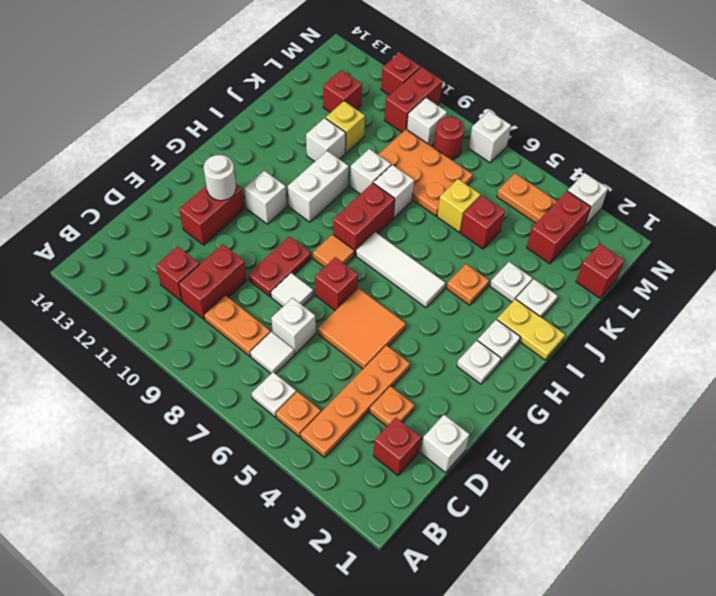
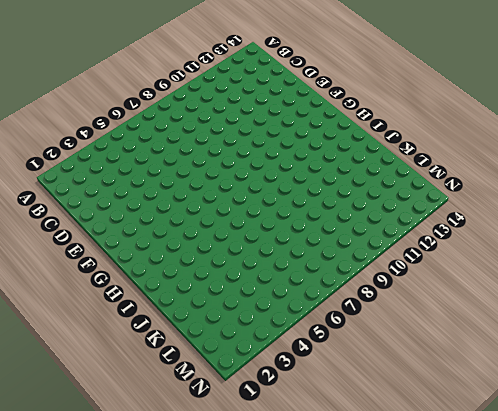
none -> orange 1x4 plate [301,345,410,458]
none -> orange 1x1 plate [276,392,321,437]
none -> white 1x1 plate [252,372,296,417]
none -> red 1x1 brick [373,418,421,475]

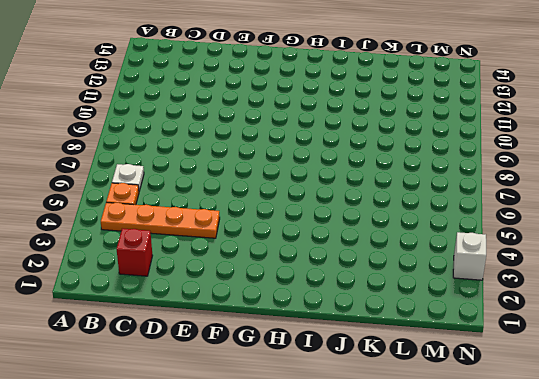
none -> white 1x1 tile [250,332,294,374]
none -> orange 1x2 plate [204,295,270,356]
none -> red 1x2 brick [179,244,247,319]
none -> red 1x1 brick [156,246,199,301]

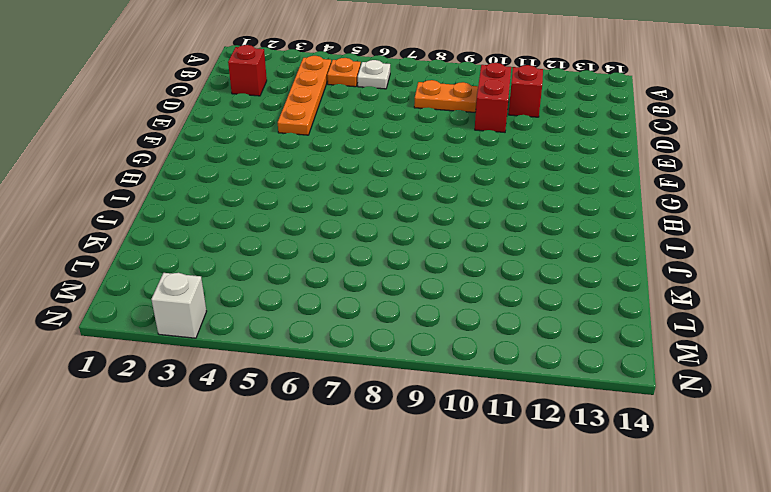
none -> white 1x1 tile [250,332,294,374]
none -> white 1x1 brick [421,415,469,473]
none -> orange 1x1 plate [370,386,414,426]
none -> white 1x1 brick [271,298,316,354]

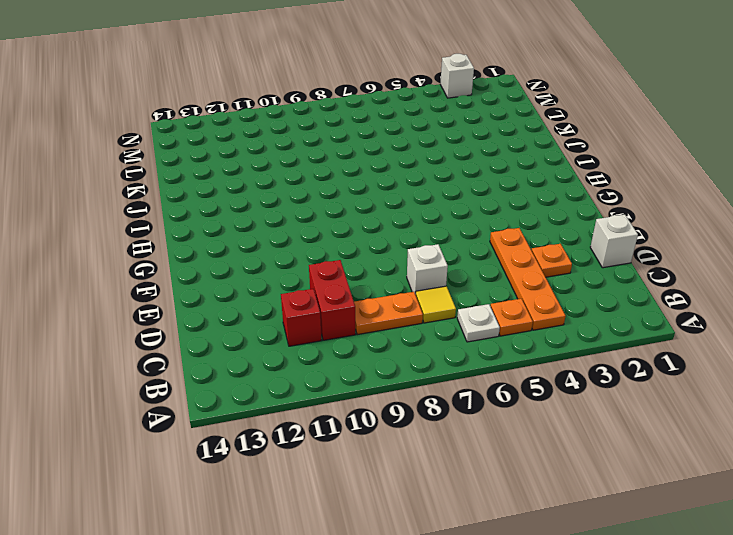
yellow 1x1 tile [416,286,456,323] -> white 1x1 tile [250,332,294,374]
none -> red 1x1 brick [373,418,421,475]
none -> orange 2x2 tile [318,288,406,369]
none -> white 1x1 tile [271,273,313,307]
none -> red 1x2 plate [248,236,311,297]

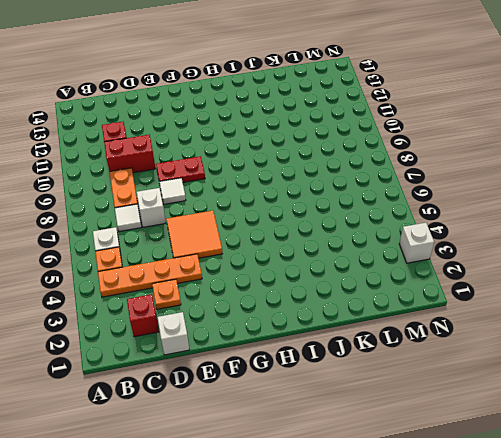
none -> red 1x2 brick [179,184,245,245]
none -> red 1x1 brick [315,257,358,311]
none -> white 1x1 plate [457,341,501,384]
none -> orange 1x1 tile [313,234,354,267]

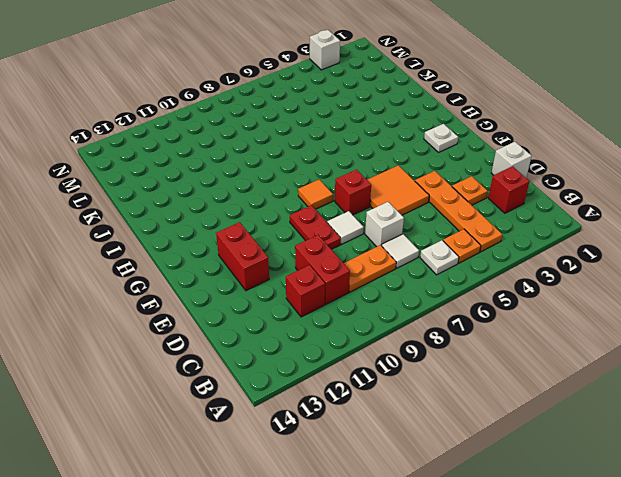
none -> white 1x1 brick [244,171,287,224]
none -> white 1x1 plate [477,319,520,363]
none -> white 1x3 tile [356,232,445,308]
none -> red 1x2 brick [333,183,395,255]

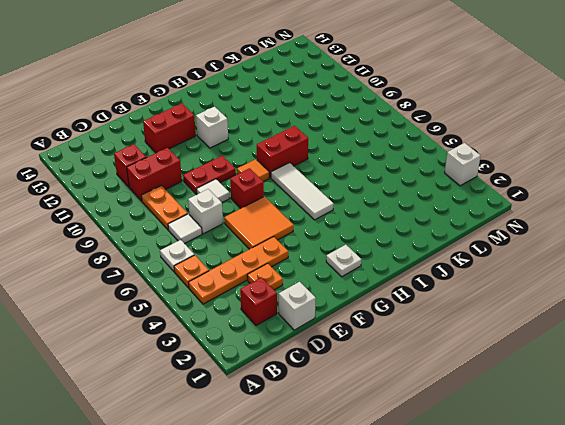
none -> white 1x1 plate [477,319,520,363]
none -> white 1x2 brick [288,151,349,222]
none -> yellow 1x2 plate [497,299,565,360]
none -> orange 1x1 plate [447,264,489,305]

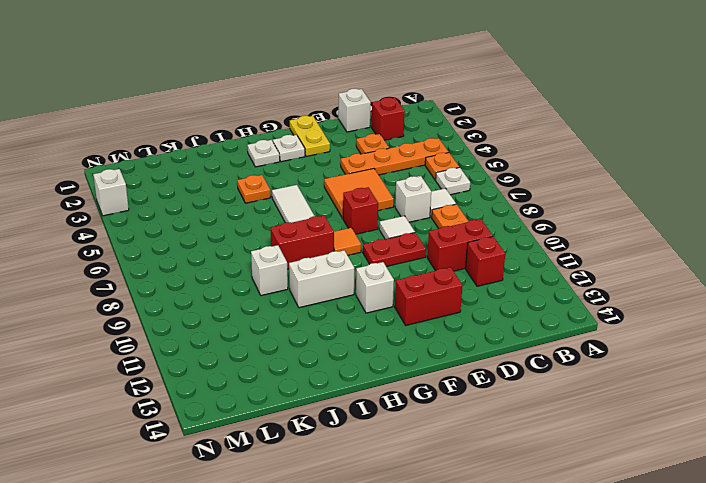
yellow 1x2 plate [290,116,330,157] -> yellow 1x2 plate moved to [497,299,565,360]
none -> white 1x1 plate [516,279,558,317]
none -> white 1x1 plate [490,262,532,302]
none -> white 1x1 brick [374,165,414,218]
none -> white 1x1 brick [306,118,346,162]

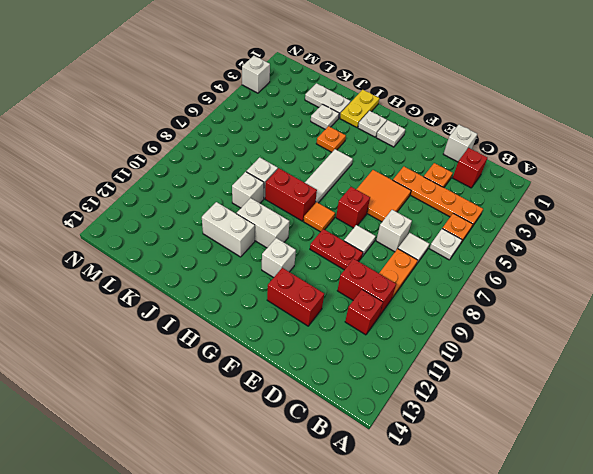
white 1x2 brick [202,202,255,257] -> white 1x1 brick [306,118,346,162]
white 1x2 plate [305,83,351,118] -> white 1x1 plate [516,279,558,317]
none -> red 1x1 brick [461,195,505,249]
none -> yellow 1x1 brick [437,179,481,232]
none -> orange 2x3 plate [378,129,473,216]
none -> yellow 1x1 brick [326,101,365,153]

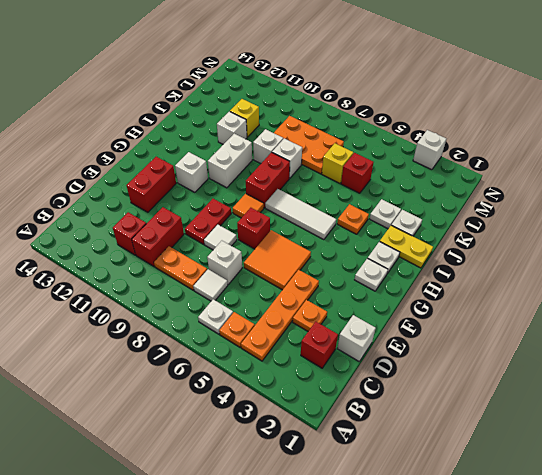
none -> red 1x1 brick [576,244,624,298]
none -> red 1x2 brick [527,191,591,264]
none -> red 1x1 brick [323,70,362,113]
none -> orange 1x2 plate [497,173,557,223]

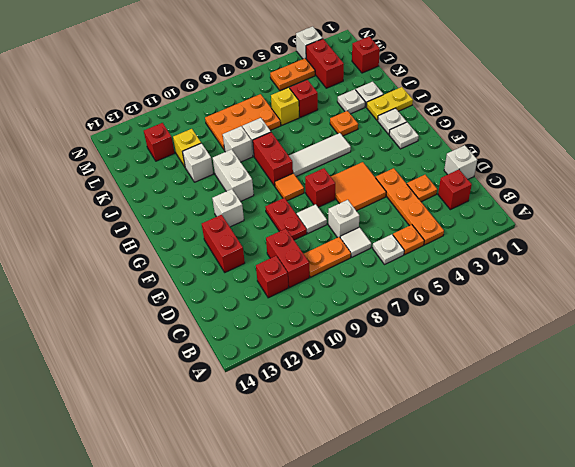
none -> red 1x1 round brick [434,117,464,160]
none -> white 1x1 brick [407,98,447,146]
none -> red 1x2 brick [384,67,442,132]
none -> white 1x1 brick [469,111,511,163]

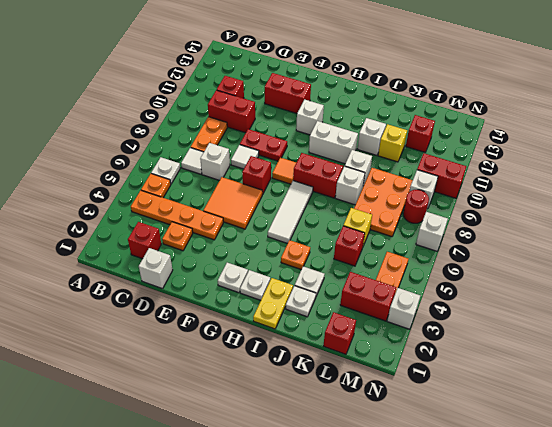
none -> red 1x1 brick [381,52,420,95]
none -> white 1x1 round brick [204,155,236,201]

